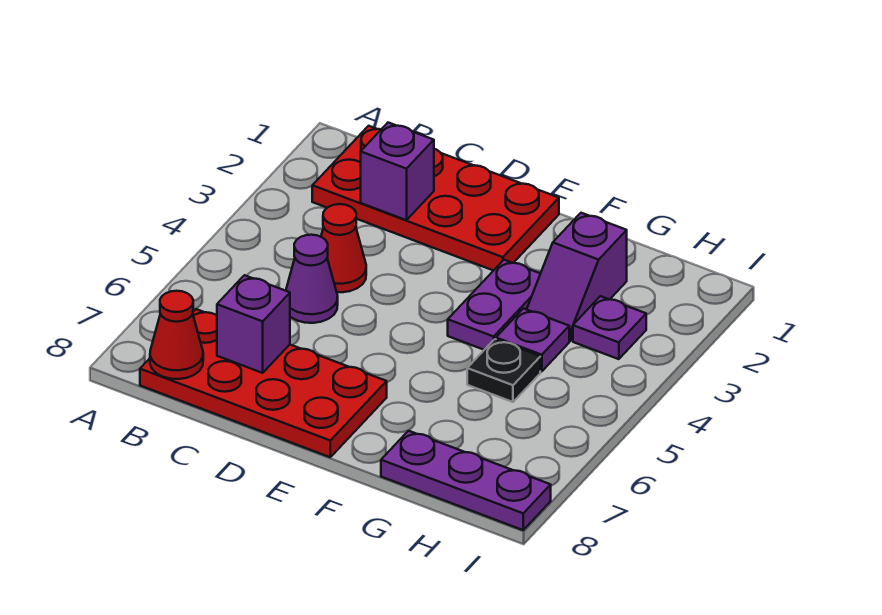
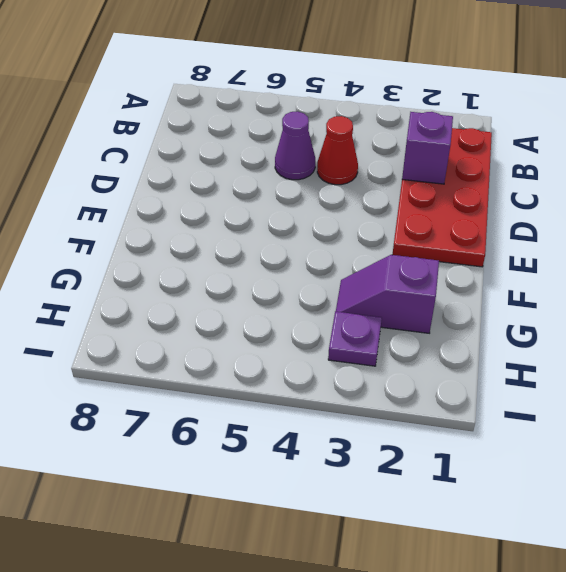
none -> red 2x4 plate [140,309,387,457]
none -> purple 1x2 plate [448,260,540,350]
none -> purple 1x1 plate [496,309,569,372]

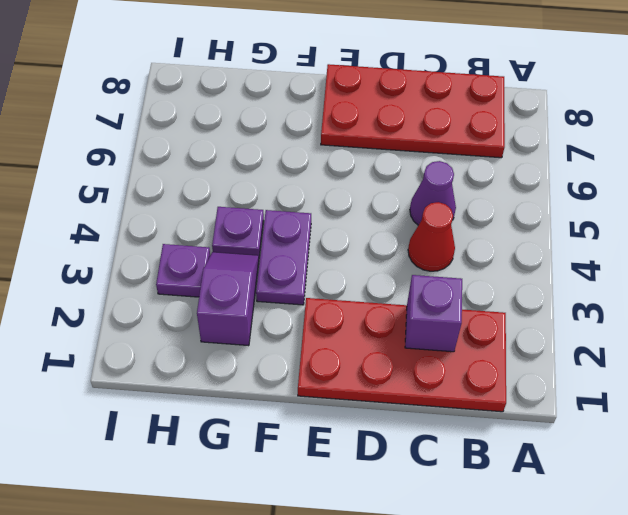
none -> black 1x1 plate [467,339,540,402]
none -> purple 1x3 plate [381,431,551,530]
none -> red 1x1 cone [150,291,203,379]

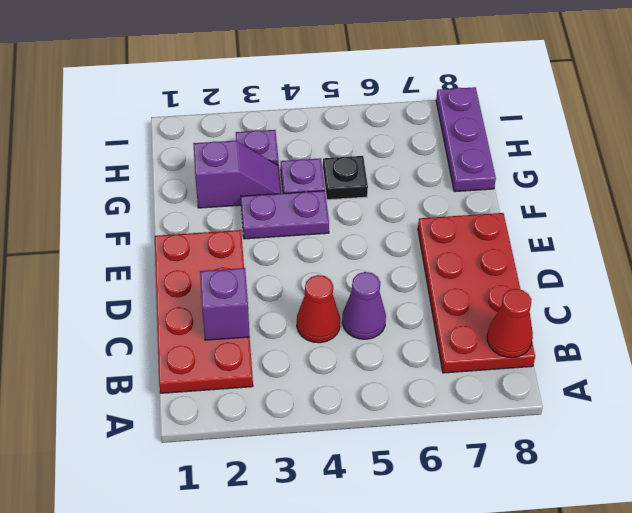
none -> purple 1x1 brick [217,275,290,373]

